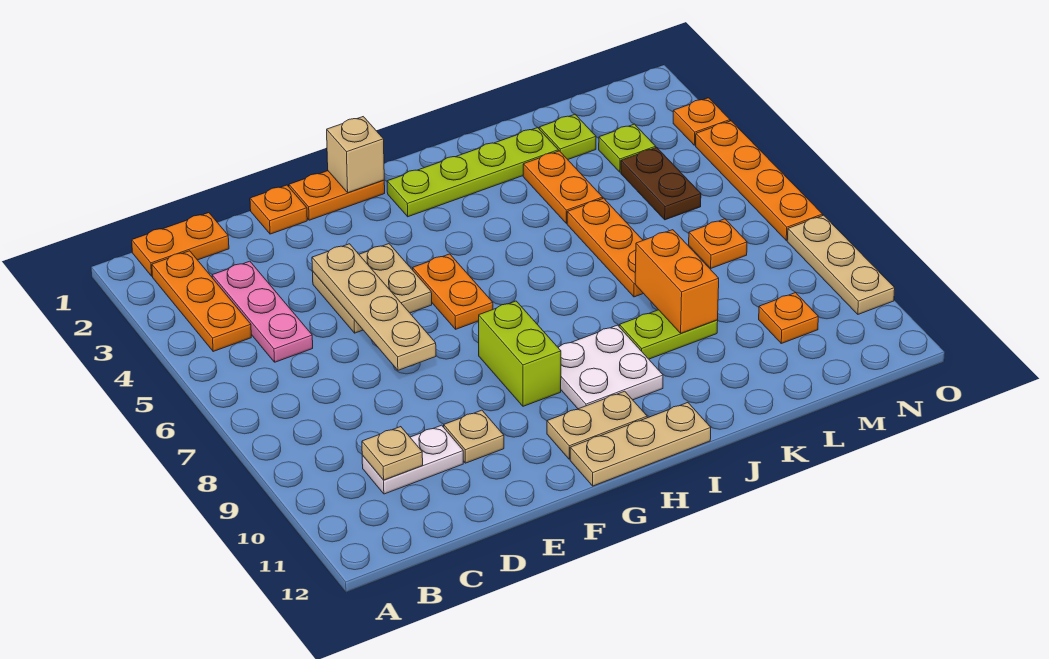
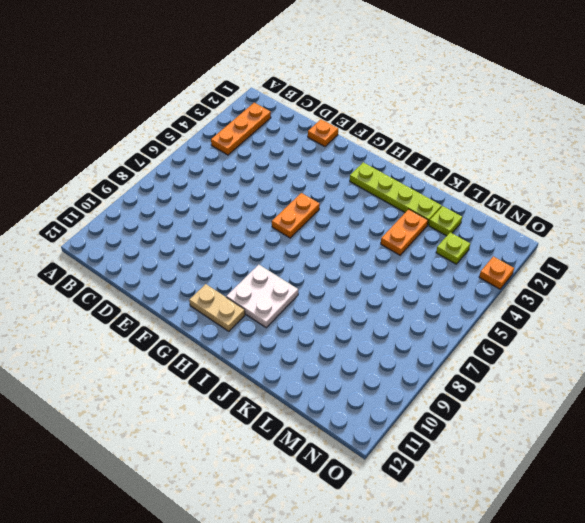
none -> orange 1x2 plate [132,213,229,276]
none -> pink 1x3 plate [212,261,313,362]
none -> white 1x2 plate [362,425,463,494]

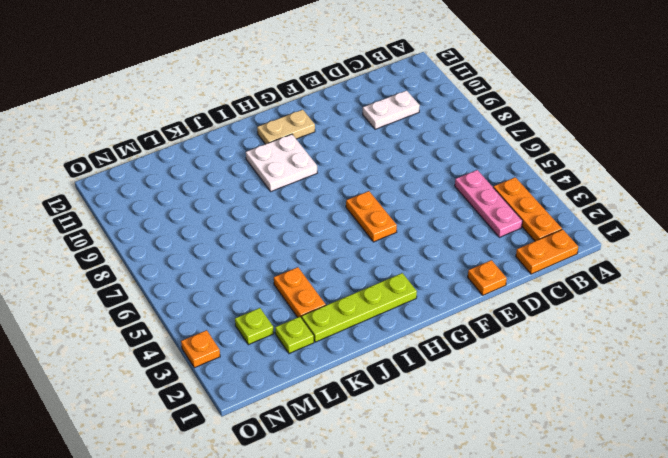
none -> tan 2x2 plate [312,244,432,333]
none -> tan 1x1 plate [444,410,504,463]
none -> orange 1x2 plate [289,171,385,220]

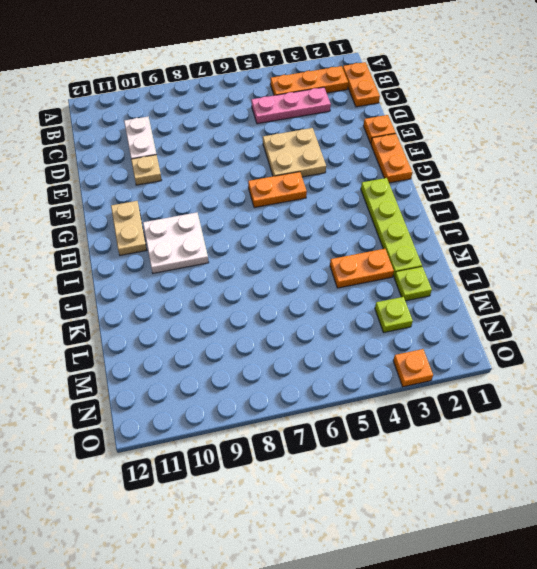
none -> lime 1x2 brick [479,301,561,406]
none -> tan 1x3 plate [570,403,711,486]
none -> lime 1x2 plate [619,310,718,359]

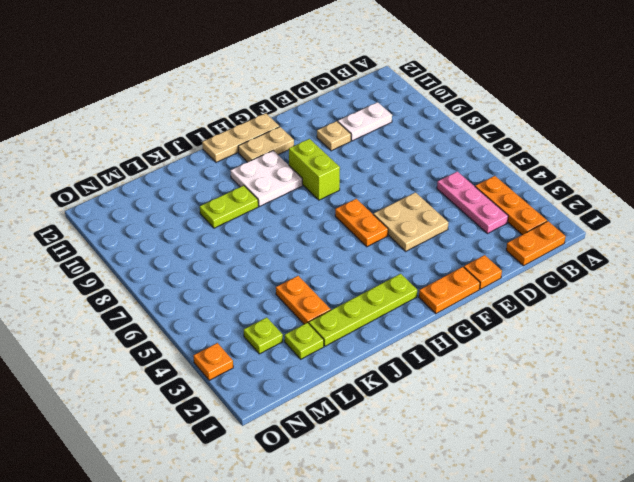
none -> orange 1x3 plate [567,198,644,297]
none -> brown 1x2 plate [621,147,701,220]
none -> orange 1x1 plate [689,219,747,268]

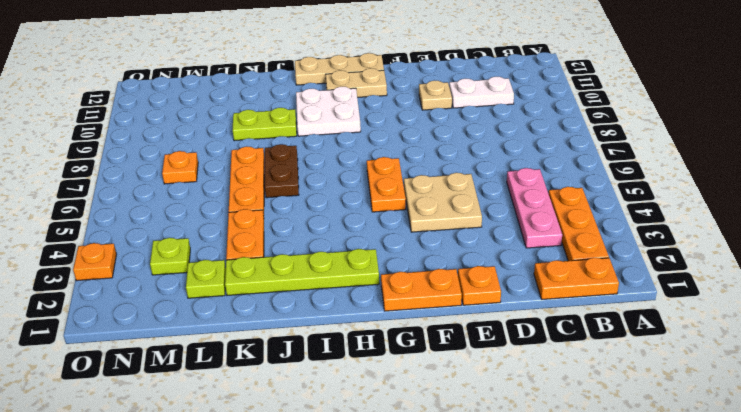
brown 1x2 plate [265,144,299,198] -> brown 1x2 plate moved to [621,147,701,220]
none -> lime 1x2 brick [479,301,561,406]
none -> orange 1x1 plate [759,293,818,343]
none -> orange 1x4 plate [696,121,823,240]

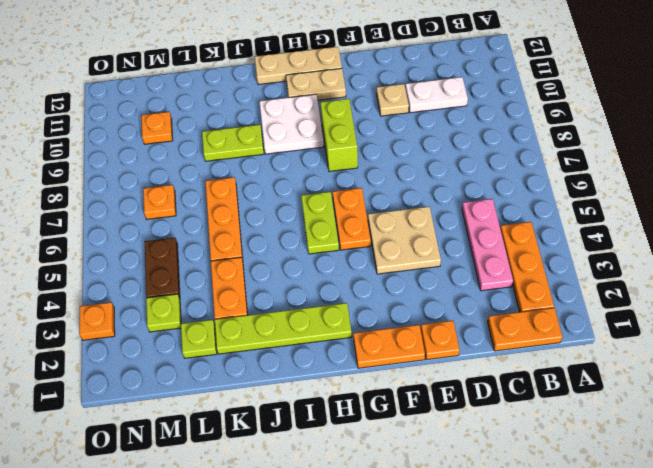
lime 1x2 plate [301,192,339,254] -> none
none -> orange 1x4 plate [696,121,823,240]
none -> tan 1x3 plate [787,215,895,314]
none -> tan 1x1 plate [362,427,423,480]

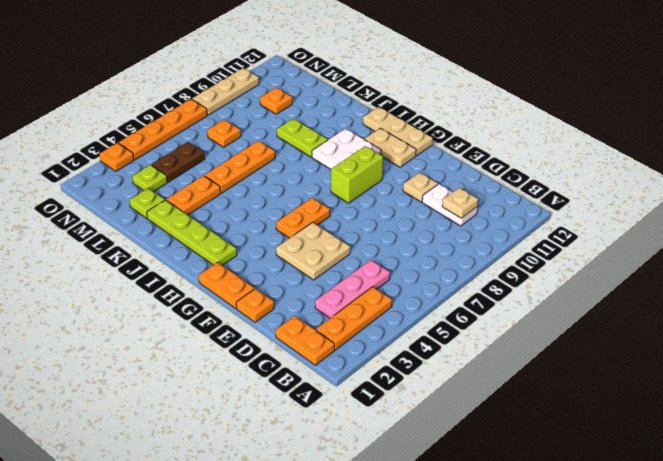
none -> tan 1x4 plate [312,244,436,370]
none -> tan 1x1 brick [327,117,384,193]
none -> orange 1x2 brick [635,230,719,333]

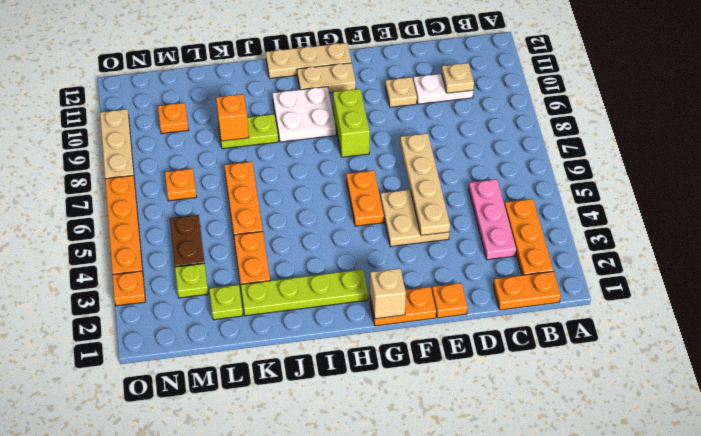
orange 1x1 brick [216,94,249,141] -> orange 1x2 brick [635,230,719,333]

